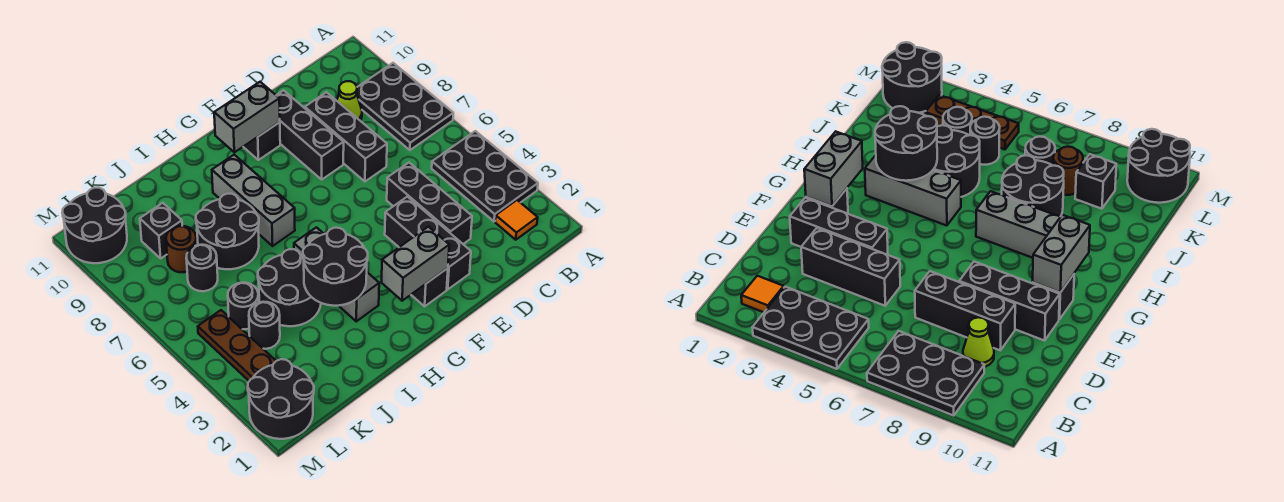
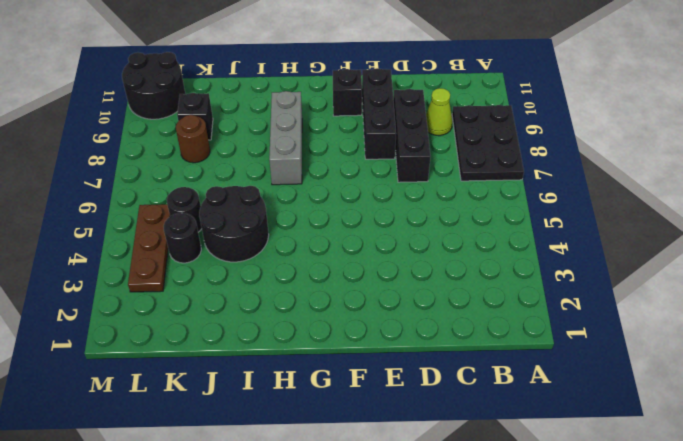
none -> black 2x3 plate [432,131,538,221]
none -> orange 1x1 tile [495,200,538,240]
none -> black 1x3 brick [387,163,472,244]

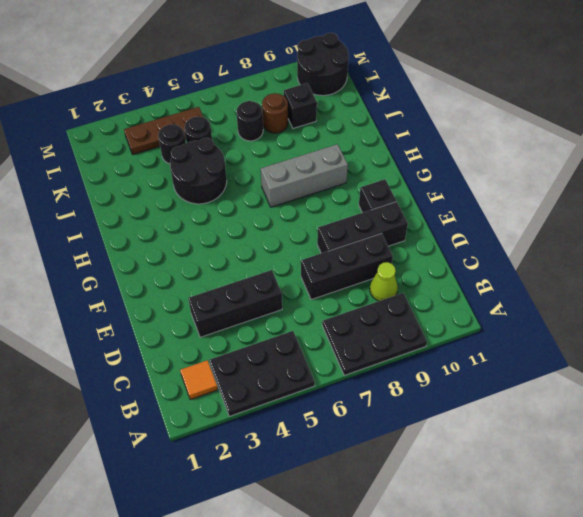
none -> black 1x3 brick [385,197,471,289]
none -> black 1x1 brick [411,268,448,306]
none -> grey 1x3 brick [294,227,379,321]

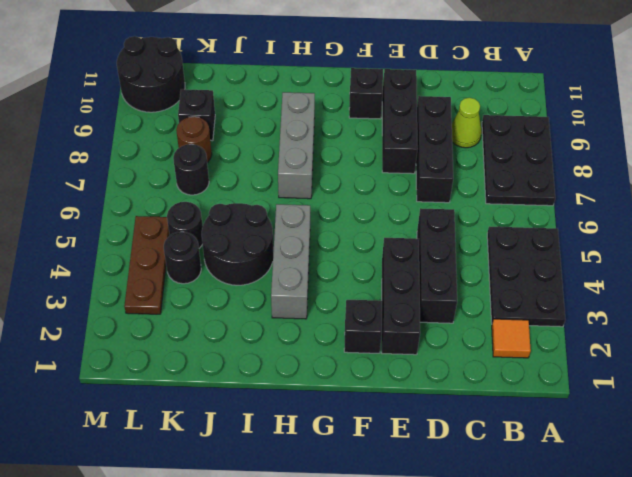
none -> black 2x2 round brick [196,194,259,269]
none -> black 2x2 round brick [248,359,314,439]
none -> grey 1x2 brick [381,227,449,301]

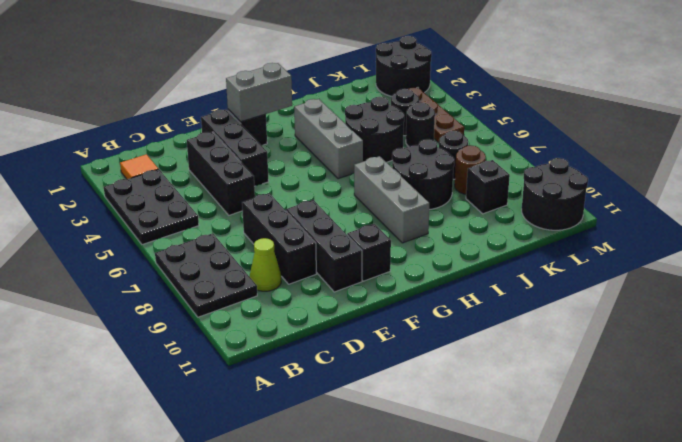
none -> grey 1x2 brick [214,82,280,152]
none -> black 2x2 round brick [303,228,368,306]

